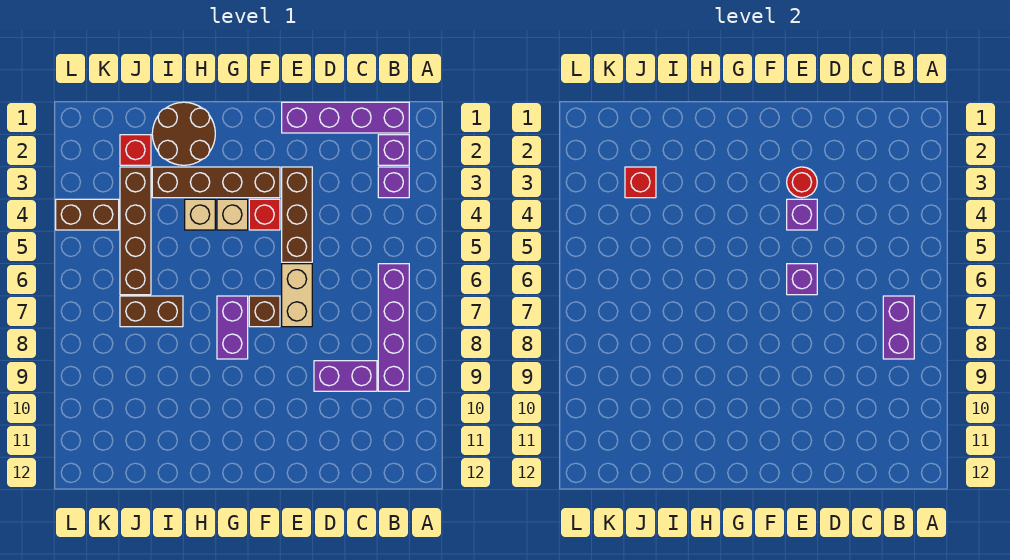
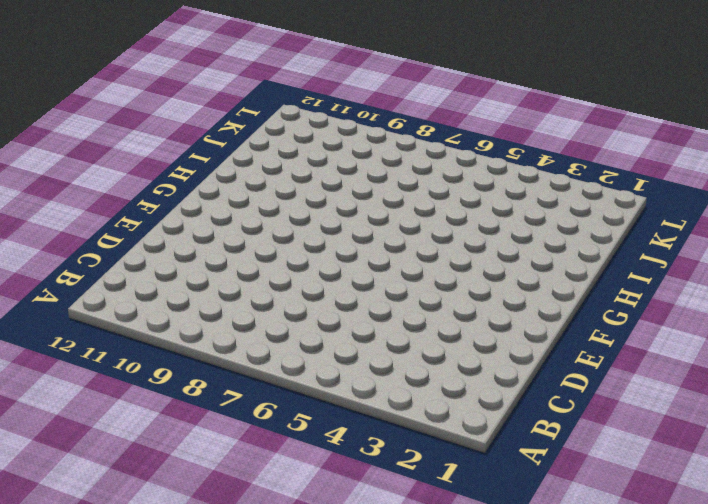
none -> purple 1x4 brick [282,102,409,133]
none -> purple 1x1 brick [378,135,409,165]
none -> purple 1x1 brick [378,167,409,198]

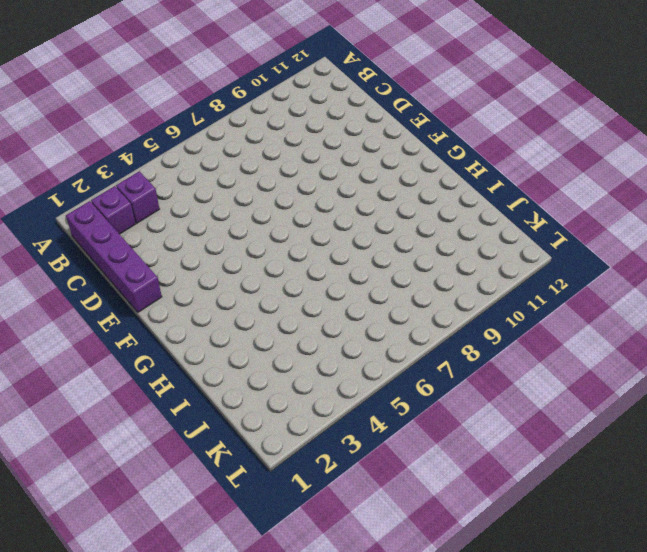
none -> purple 1x4 brick [378,264,409,391]
none -> purple 1x2 brick [314,361,377,391]
none -> brown 1x3 brick [282,167,312,262]

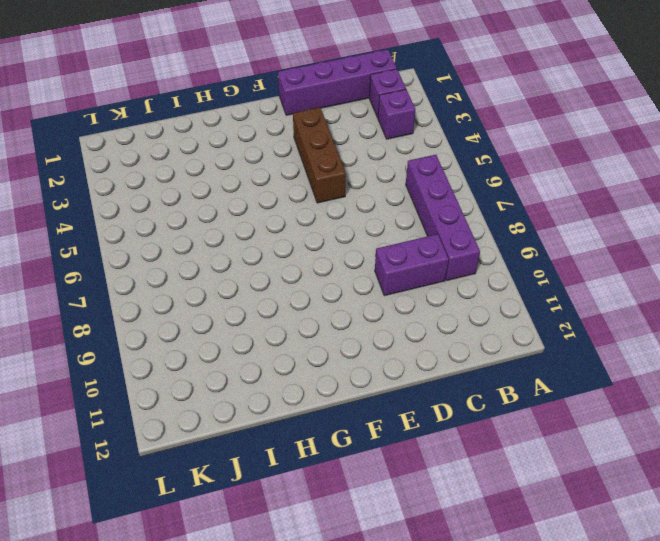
none -> tan 1x2 brick [282,264,312,327]
none -> brown 1x4 brick [152,167,280,198]
none -> red 1x1 brick [249,199,280,230]

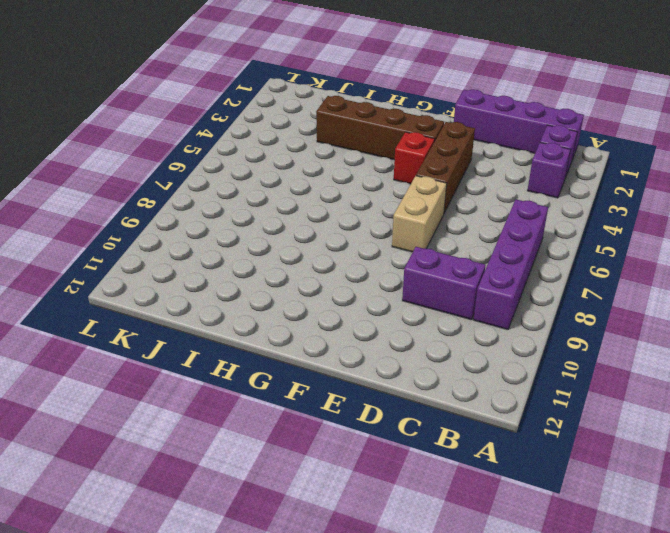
none -> brown 1x1 brick [249,296,280,327]
none -> tan 1x1 brick [217,199,248,230]
none -> purple 1x2 brick [217,296,248,359]

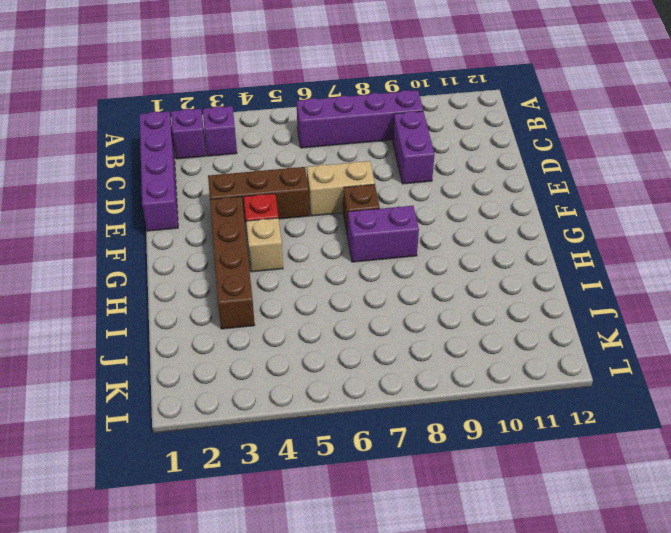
none -> brown 2x2 round brick [152,102,215,165]
none -> tan 1x1 brick [185,199,215,230]
none -> brown 1x2 brick [120,296,183,327]

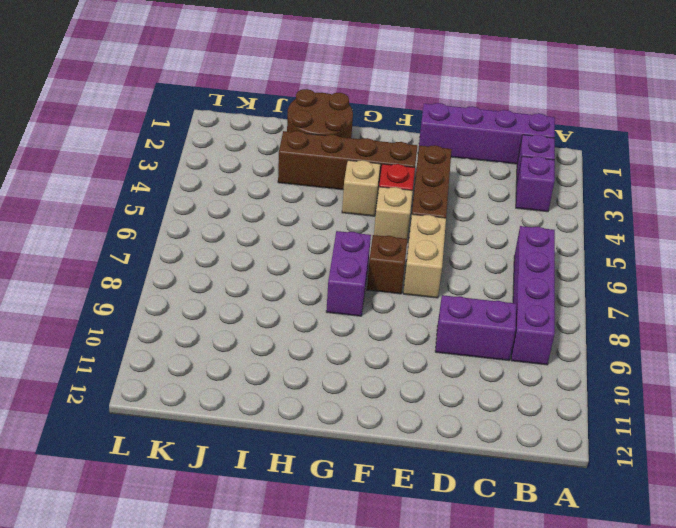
tan 1x1 brick [374,187,413,239] -> tan 1x1 brick moved to [185,199,215,230]
none -> brown 1x2 brick [120,296,183,327]
none -> red 1x1 brick [120,135,151,165]
none -> brown 1x4 brick [120,167,151,295]

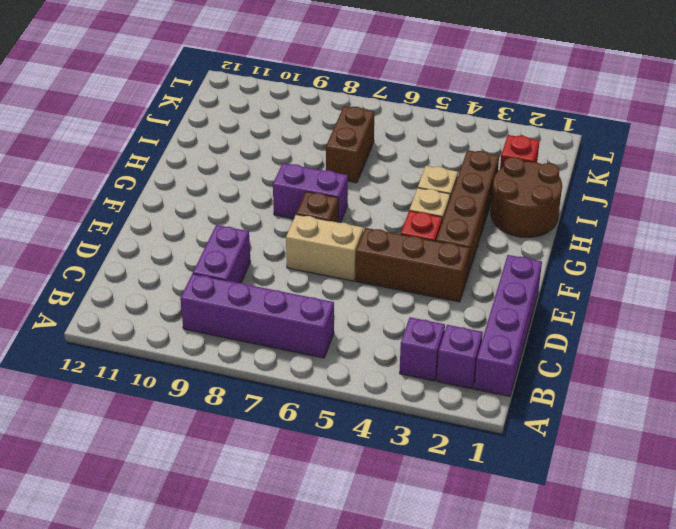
none -> brown 1x4 brick [120,167,151,295]
none -> brown 1x2 brick [56,199,119,230]
none -> purple 1x2 brick [883,296,914,359]

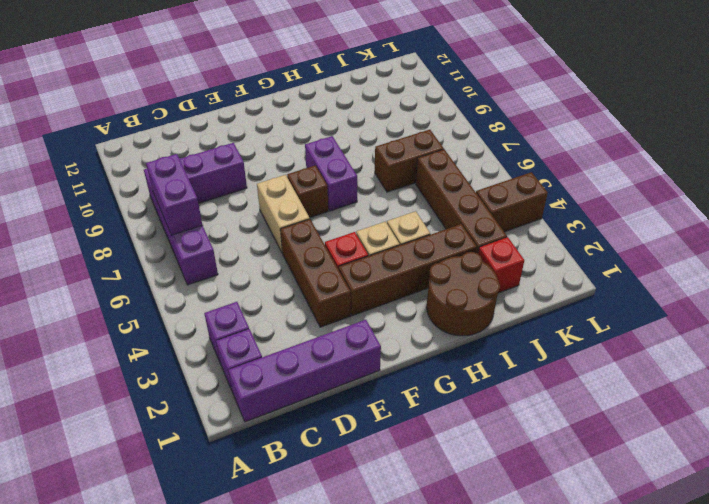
none -> red 1x1 round brick [787,167,817,198]
none -> purple 1x1 brick [787,199,817,230]
none -> purple 1x1 brick [787,264,817,295]

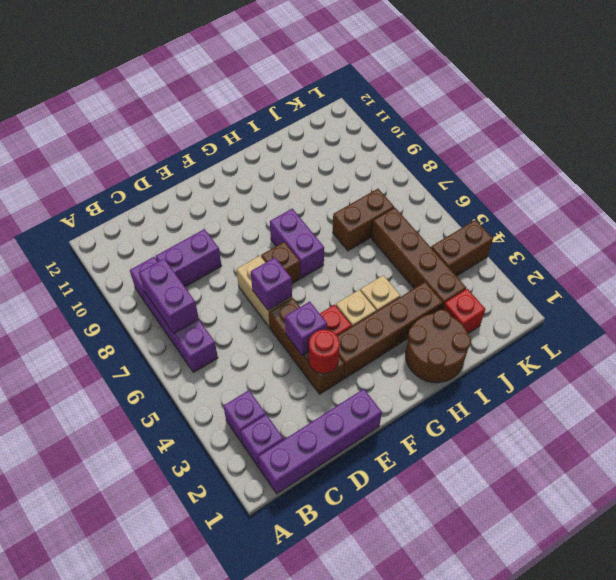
none -> red 1x1 brick [625,167,656,198]

